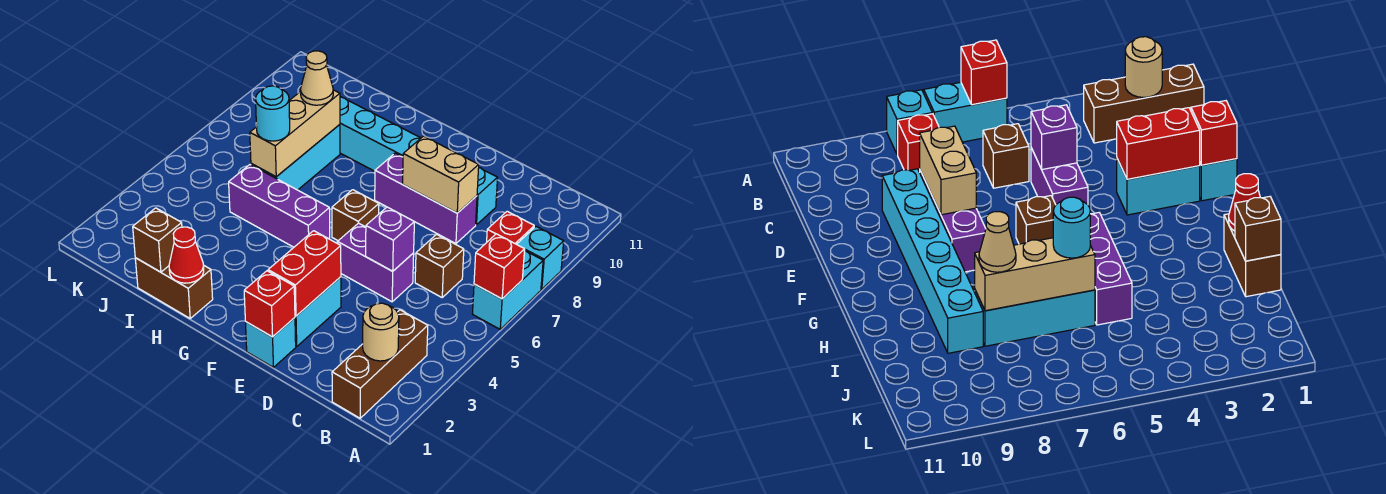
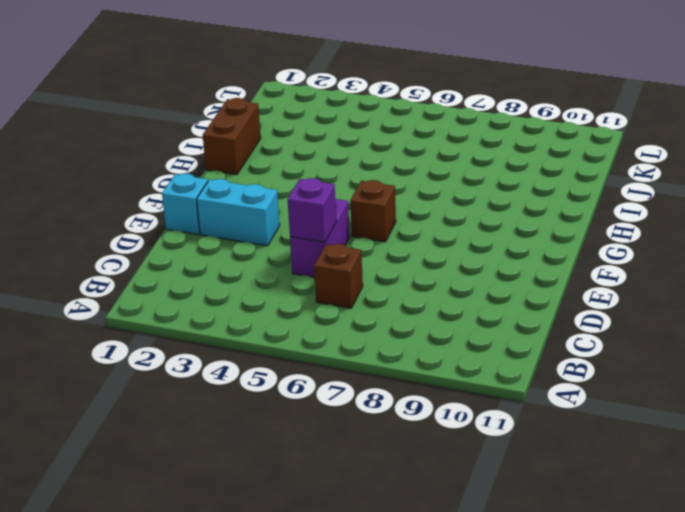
none -> cyan 1x2 brick [473,251,543,329]
none -> cyan 1x1 brick [517,227,564,289]
none -> brown 1x3 brick [332,310,428,418]

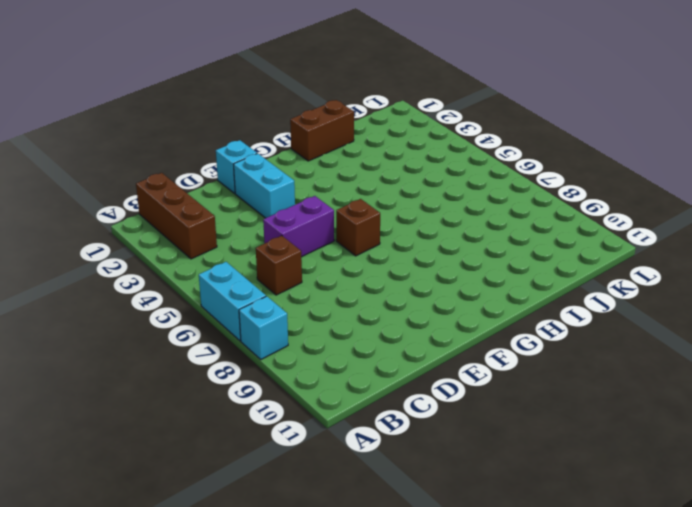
none -> red 1x1 brick [487,211,534,244]
none -> purple 1x3 brick [375,153,477,244]
none -> cyan 1x6 brick [340,97,498,225]

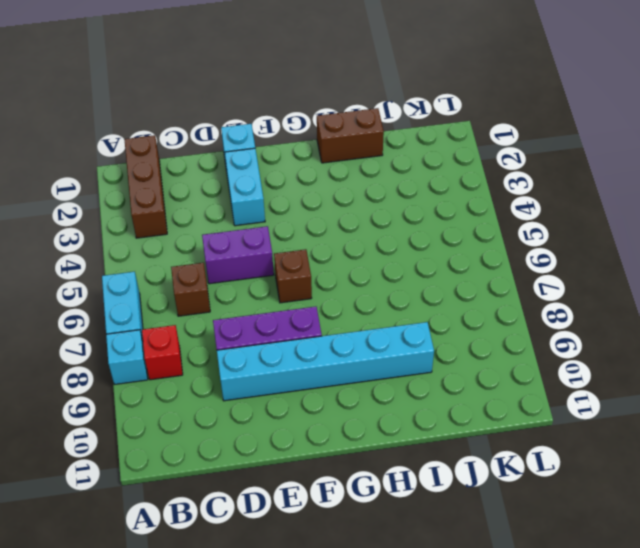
none -> purple 1x3 brick [229,165,330,247]
none -> cyan 1x3 brick [251,125,340,190]
none -> red 1x1 brick [474,234,525,299]

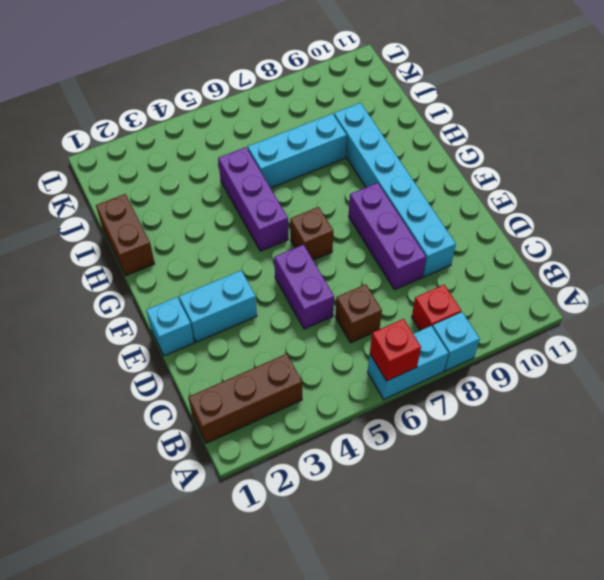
none -> tan 1x1 round brick [363,303,399,361]
none -> purple 1x1 brick [366,207,414,271]
none -> tan 1x2 brick [403,136,479,213]

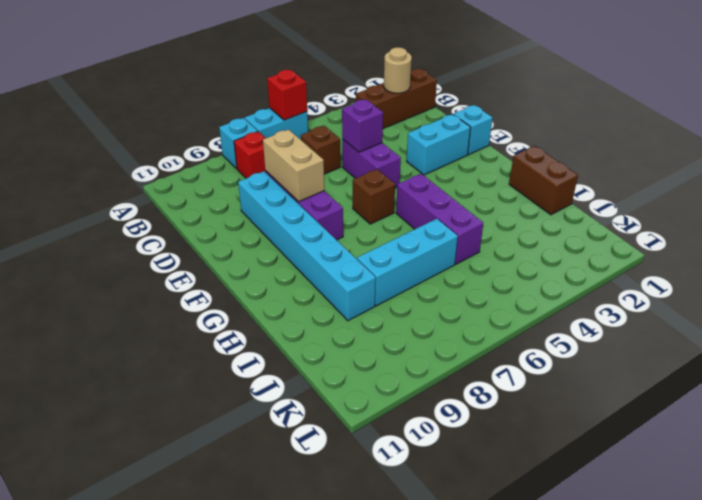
none -> red 1x1 brick [244,271,295,337]
none -> red 1x2 brick [268,231,341,316]
none -> red 1x1 cone [169,227,204,283]

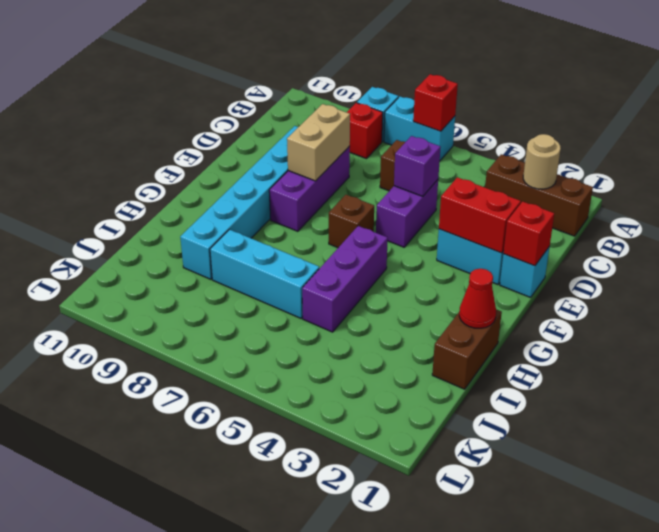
none -> brown 1x1 brick [133,208,182,272]
none -> tan 1x3 brick [250,90,340,177]
none -> cyan 1x1 round brick [256,86,290,141]

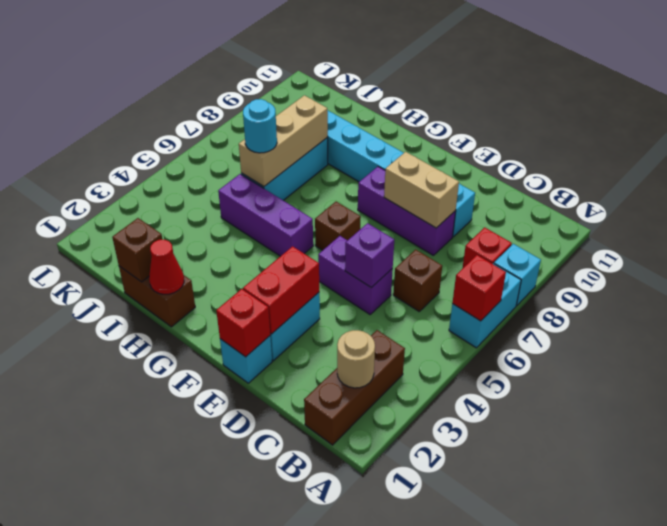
none -> tan 1x1 cone [301,51,333,105]

